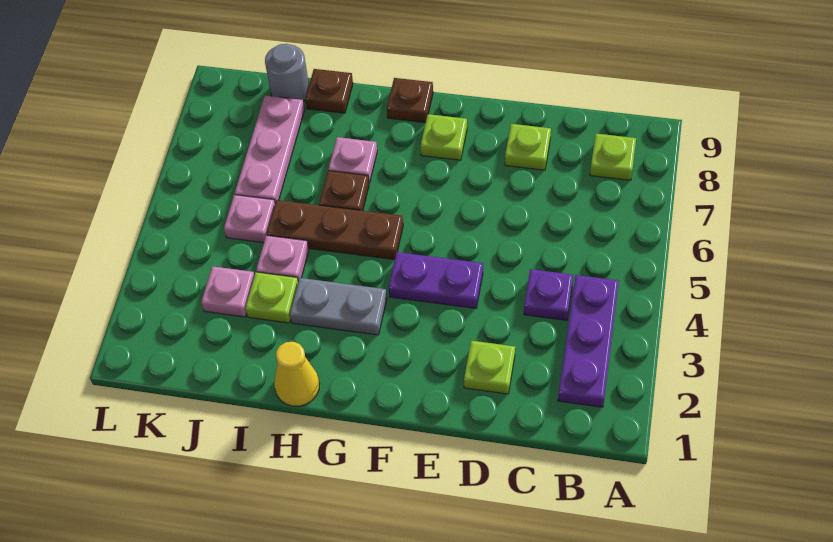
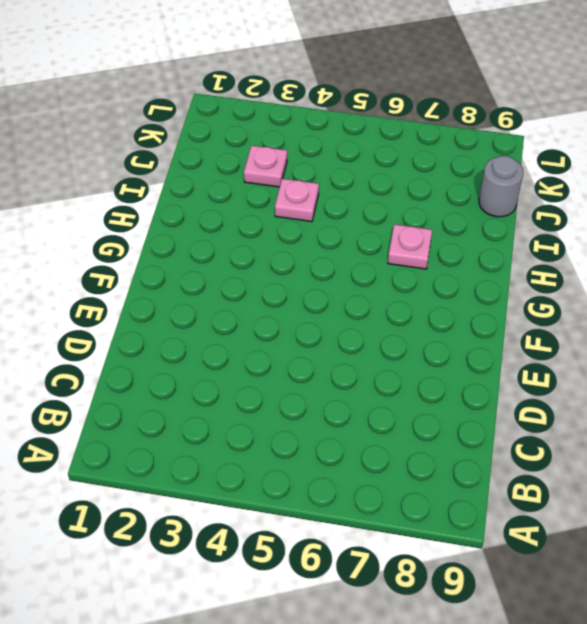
none -> purple 1x3 plate [558,275,619,407]
none -> lime 1x1 plate [590,134,636,180]
none -> purple 1x1 plate [524,269,573,320]

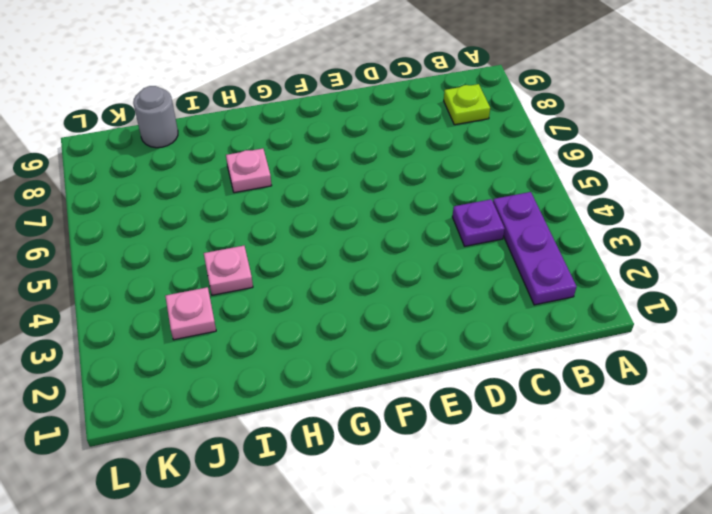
none -> lime 1x1 plate [464,341,515,394]
none -> lime 1x1 plate [505,124,551,170]
none -> purple 1x2 plate [389,252,483,308]

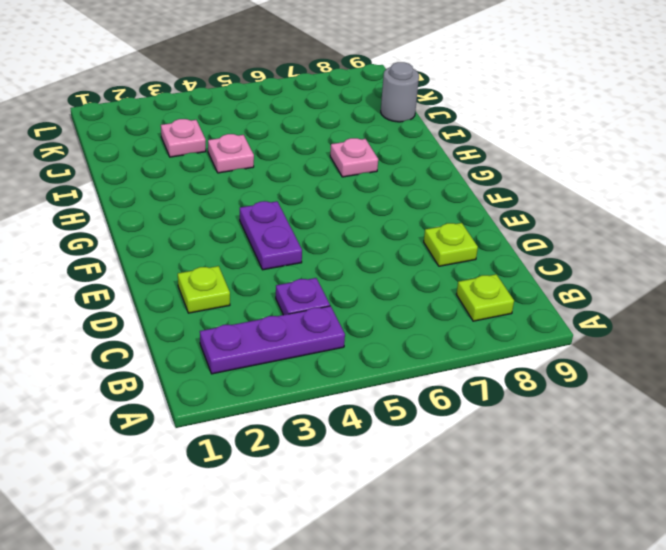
none -> lime 1x1 plate [421,114,467,160]
none -> grey 1x2 plate [290,278,387,335]
none -> brown 1x3 plate [267,200,403,259]

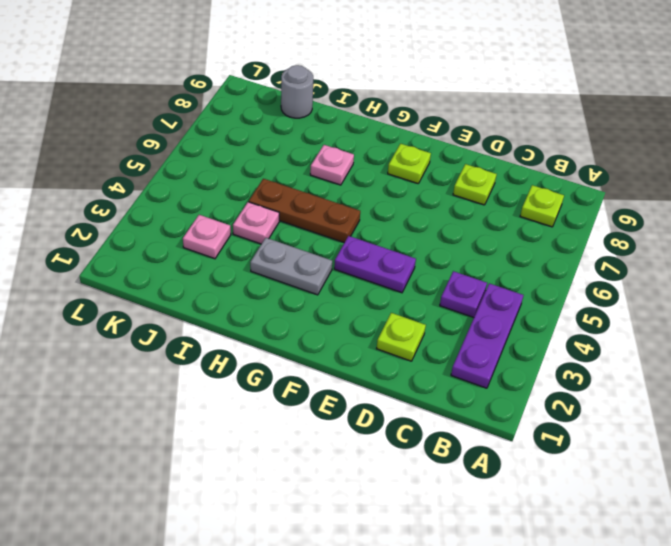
none -> brown 1x1 plate [387,78,433,123]
none -> yellow 1x1 cone [274,342,320,406]
none -> brown 1x1 plate [319,171,369,211]

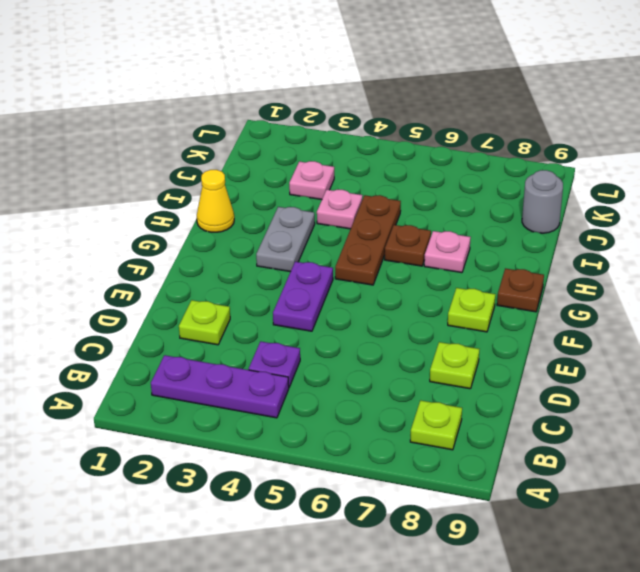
none -> lime 1x1 plate [245,272,298,323]
none -> brown 1x1 plate [305,69,353,113]
none -> pink 1x1 plate [224,195,275,243]

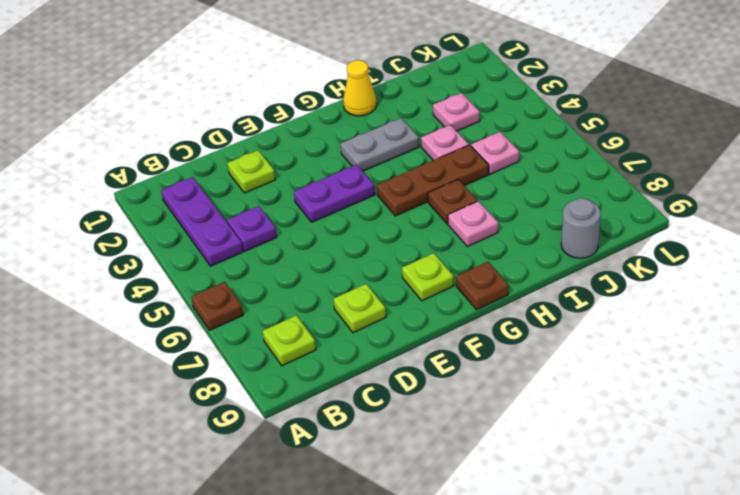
brown 1x1 plate [191,282,243,330] -> brown 1x1 plate moved to [305,69,353,113]
none -> lime 1x1 plate [245,272,298,323]
none -> pink 1x3 plate [235,96,304,202]

